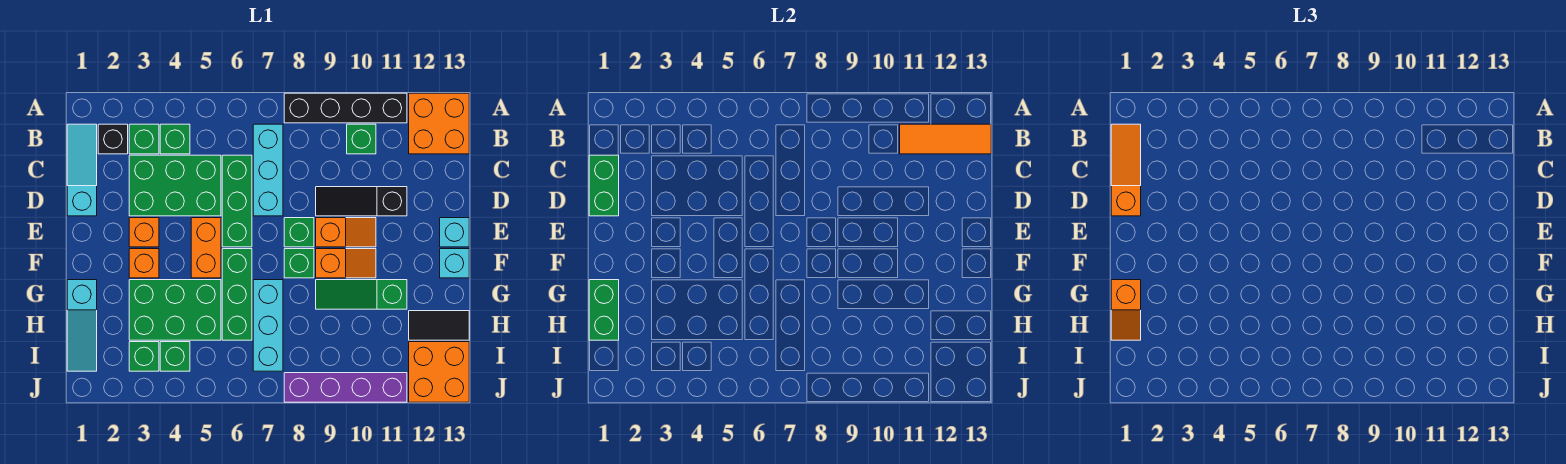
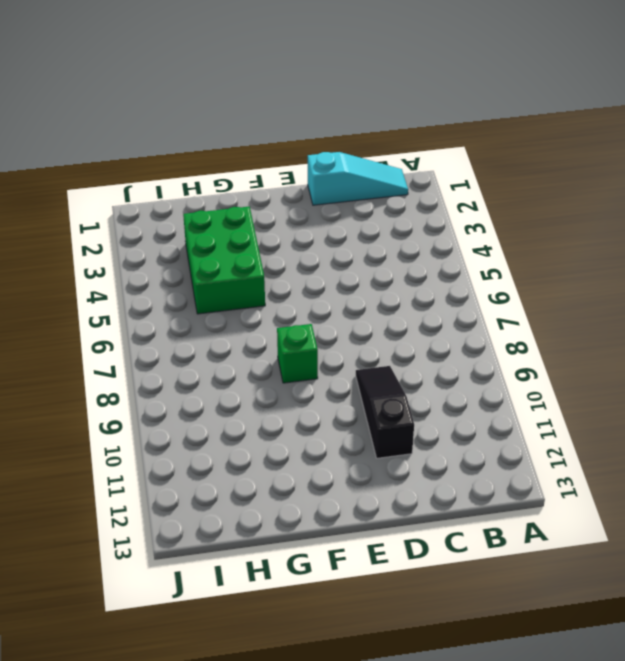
none -> black 1x4 brick [284,93,407,123]
none -> orange 2x2 brick [409,93,469,154]
none -> black 1x1 brick [98,124,128,154]
none -> green 1x1 brick [129,124,159,154]

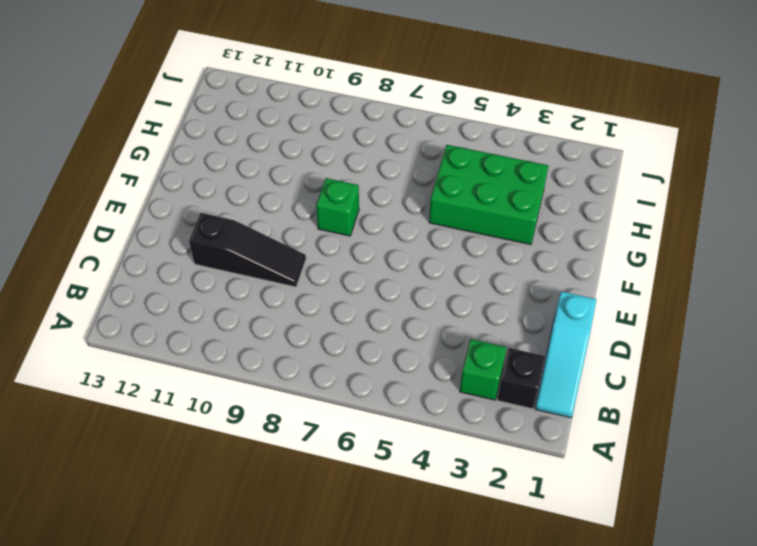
none -> black 1x4 brick [284,93,407,123]
none -> orange 2x2 brick [409,93,469,154]
none -> green 1x1 brick [160,124,190,154]
none -> cyan 1x3 brick [253,124,283,216]

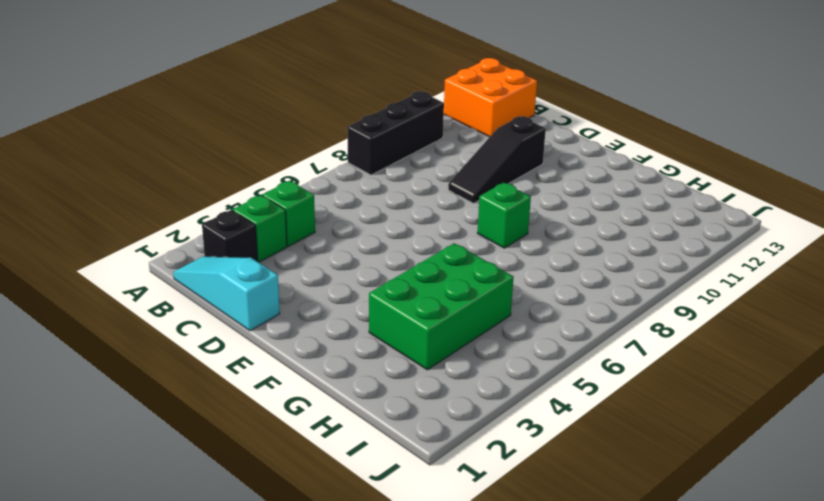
black 1x3 brick [347,91,444,175] -> black 1x4 brick [284,93,407,123]
none -> cyan 1x3 brick [253,124,283,216]
none -> green 1x1 brick [347,124,376,154]
none -> green 2x3 brick [129,155,221,216]
none -> green 1x3 brick [222,155,252,247]

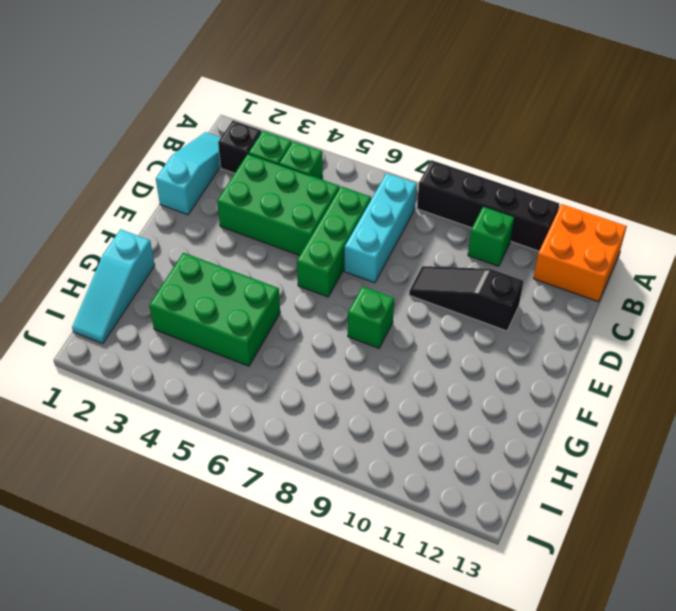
none -> orange 1x1 brick [129,218,159,247]
none -> orange 1x2 brick [191,218,221,278]
none -> green 1x1 brick [284,218,314,247]
none -> orange 1x2 slope [316,218,376,247]

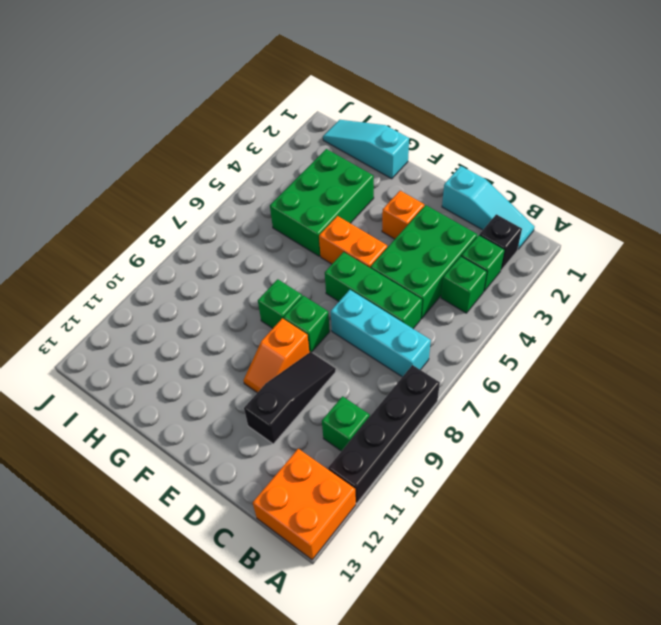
none -> cyan 1x1 brick [440,218,469,247]
none -> orange 1x1 brick [129,249,159,278]
none -> green 1x3 brick [222,249,252,340]
none -> orange 1x2 slope [316,249,376,278]

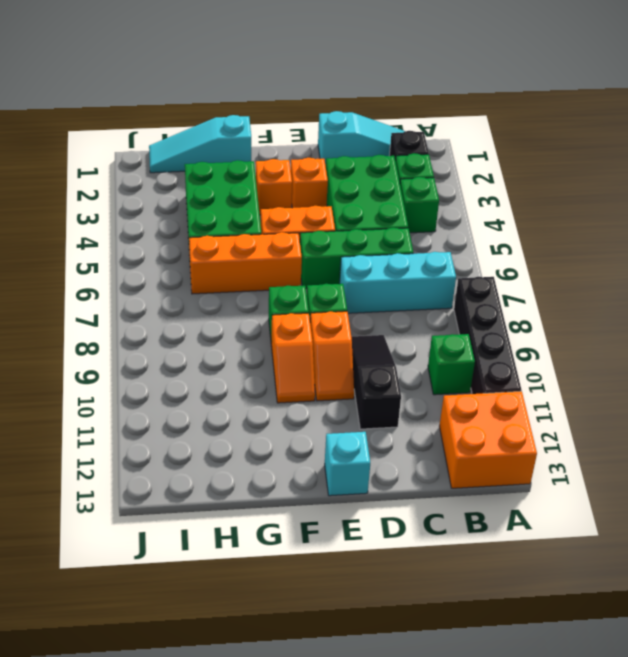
orange 1x3 brick [189,232,302,294] -> green 1x3 brick [222,249,252,340]
none -> cyan 1x1 brick [440,249,469,278]
none -> cyan 1x3 brick [253,280,283,371]
none -> green 1x3 slope [316,280,407,309]
none -> black 1x2 tile [409,311,469,340]

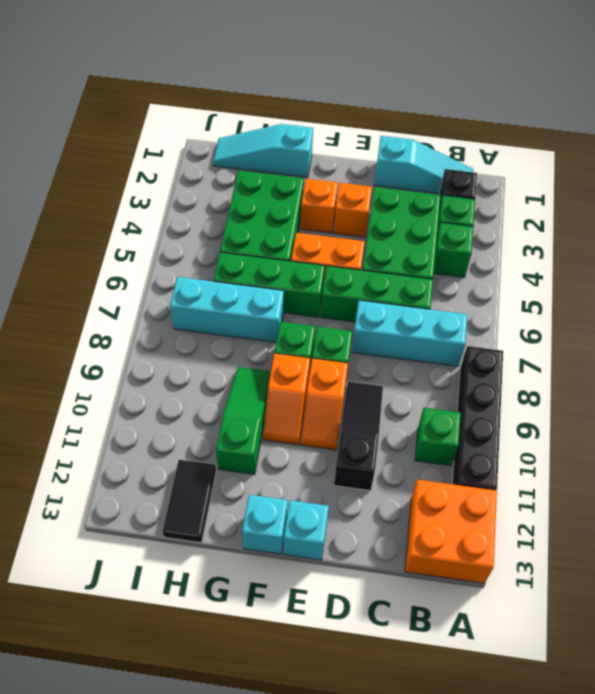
none -> green 1x1 brick [129,342,159,371]
none -> green 1x1 brick [160,342,190,371]
none -> orange 2x2 brick [409,342,469,402]
none -> purple 1x4 brick [284,373,407,402]

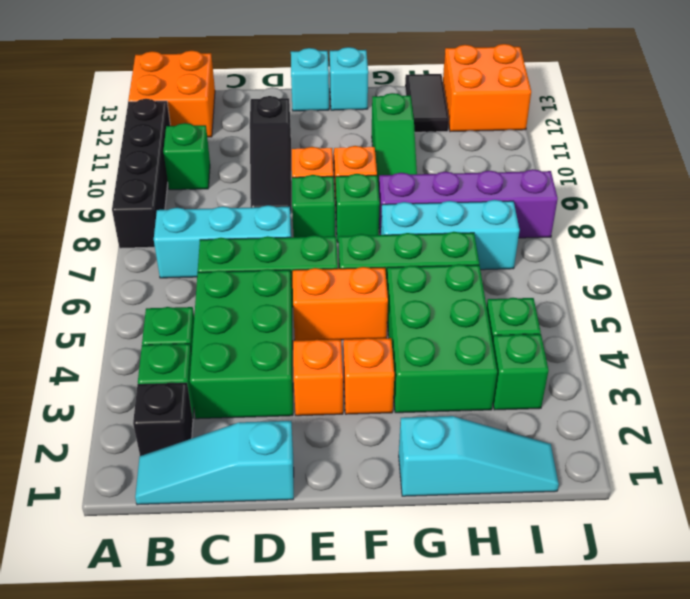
purple 1x4 brick [379,169,558,238] -> purple 1x4 brick turned to [284,373,407,402]
none -> orange 1x3 tile [900,124,991,154]
none -> green 1x2 brick [589,155,619,216]
none -> green 1x2 brick [589,280,619,340]
none -> orange 1x3 slope [1111,124,1141,216]

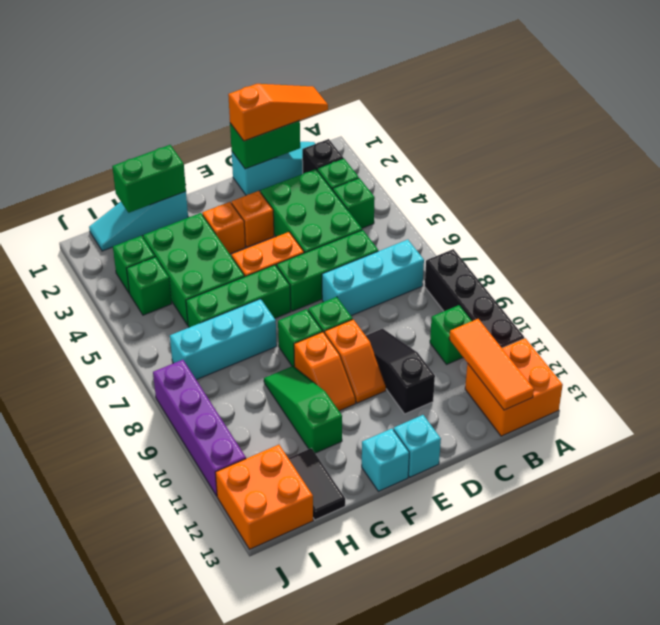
none -> orange 1x2 slope [1111,280,1141,340]

